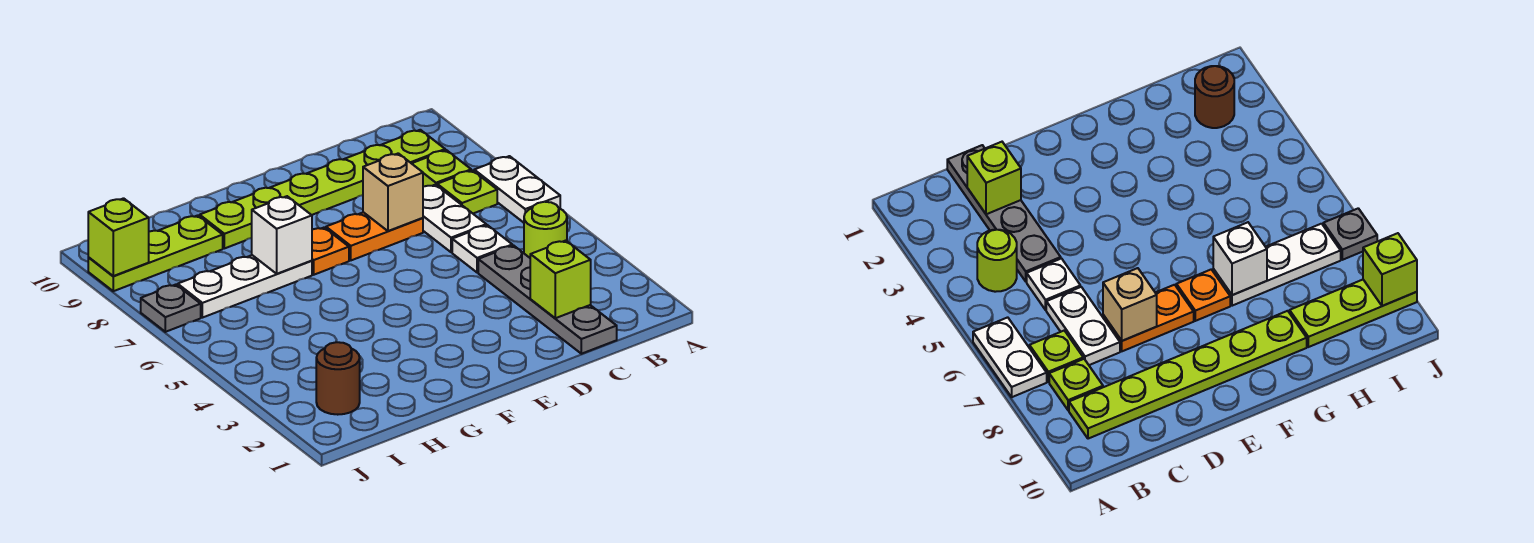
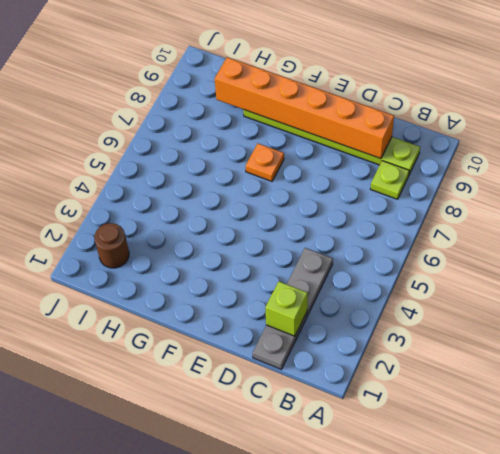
orange 1x6 brick [215,57,394,159] -> none
none -> white 1x2 plate [474,156,560,223]
none -> lime 1x1 round brick [524,202,567,258]
none -> lime 1x1 plate [437,170,497,213]

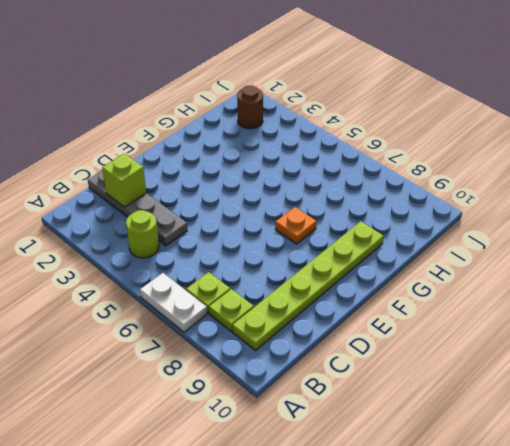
none -> white 1x1 plate [452,225,512,273]
none -> white 1x2 plate [423,185,486,252]
none -> orange 1x2 plate [326,212,423,260]

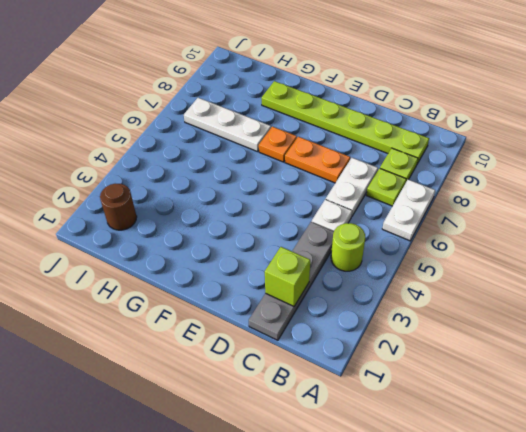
none -> lime 1x3 plate [88,215,223,291]
none -> grey 1x1 plate [141,285,201,332]
none -> tan 1x1 brick [363,153,423,231]

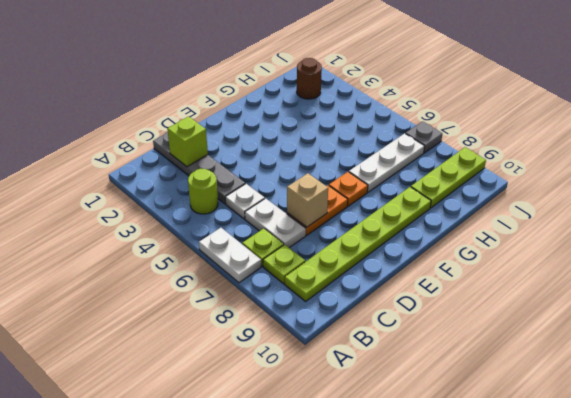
none -> white 1x1 brick [252,196,312,274]
none -> lime 1x1 brick [88,198,149,276]

